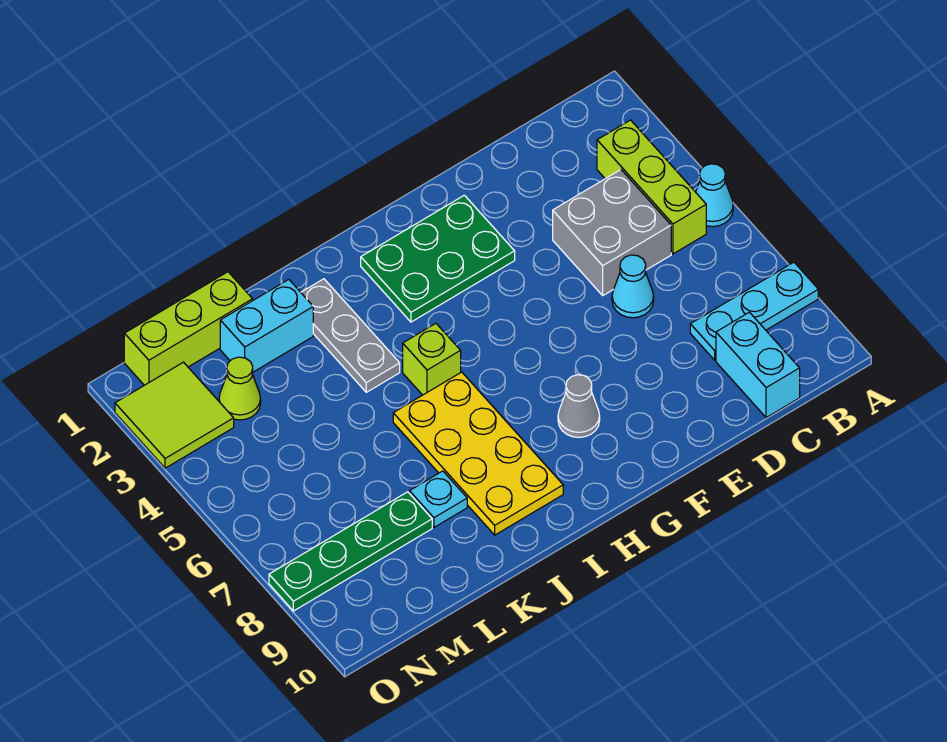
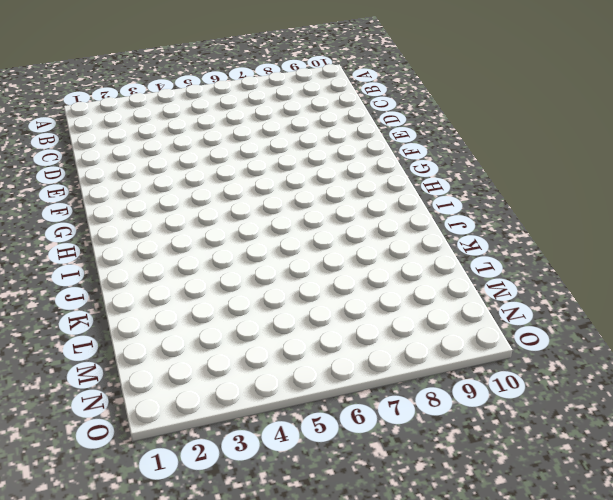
none -> cyan 1x1 cone [696,164,733,227]
none -> cyan 1x3 plate [690,262,818,360]
none -> lime 1x3 brick [597,120,706,254]

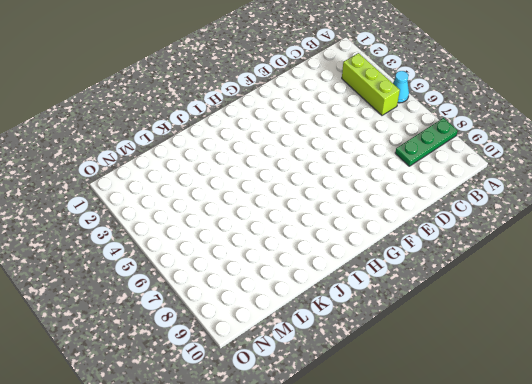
green 1x3 plate [395,118,458,166] -> cyan 1x3 plate [690,262,818,360]
none -> grey 2x2 brick [553,170,671,295]
none -> cyan 1x2 brick [716,312,800,418]
none -> cyan 1x1 cone [612,255,654,318]

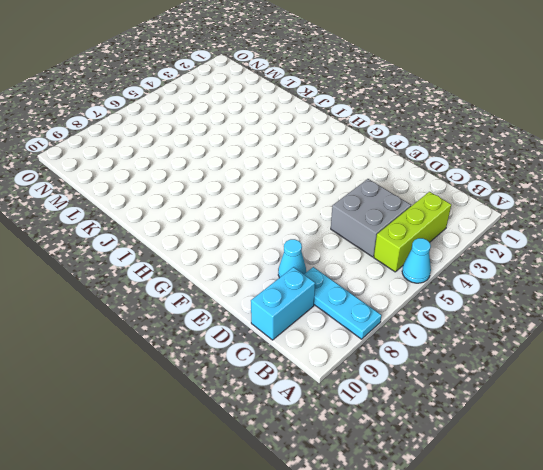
cyan 1x1 cone [278,239,306,278] -> cyan 1x1 cone moved to [612,255,654,318]
none -> green 2x3 plate [361,195,515,322]
none -> grey 1x1 cone [558,375,600,437]
none -> lime 1x1 brick [403,324,461,395]

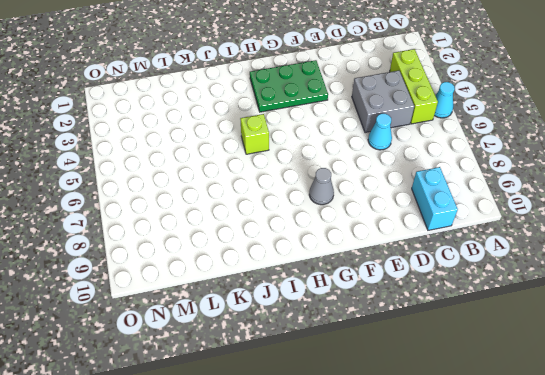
none -> cyan 1x3 plate [690,262,818,360]
none -> yellow 2x4 plate [393,372,563,535]
none -> grey 1x3 plate [301,279,400,392]

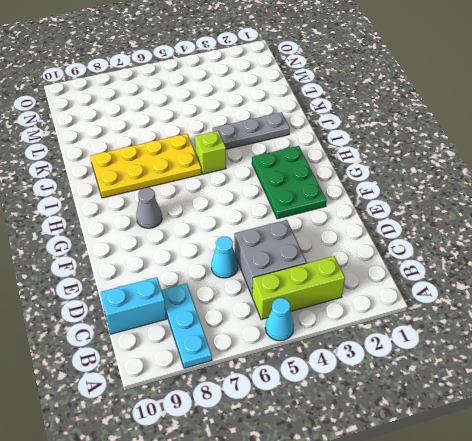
none -> cyan 1x2 brick [220,279,313,372]
none -> cyan 1x1 plate [409,471,467,527]
none -> lime 1x3 brick [124,272,253,385]

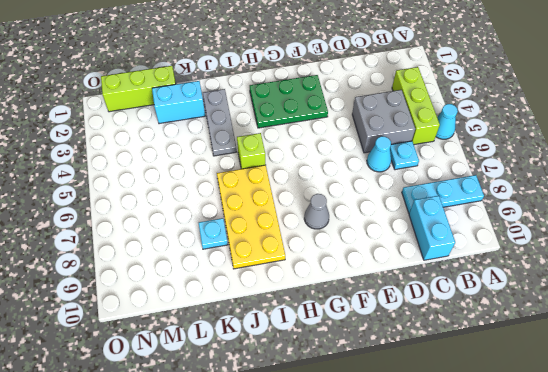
cyan 1x1 plate [390,141,419,170] -> none
none -> green 1x4 plate [269,492,432,611]
none -> lime 1x1 cone [219,357,261,420]
none -> lime 2x2 tile [115,362,234,468]

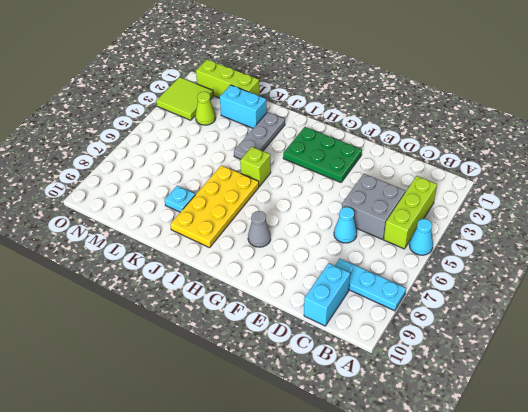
none -> green 1x4 plate [269,492,432,611]

